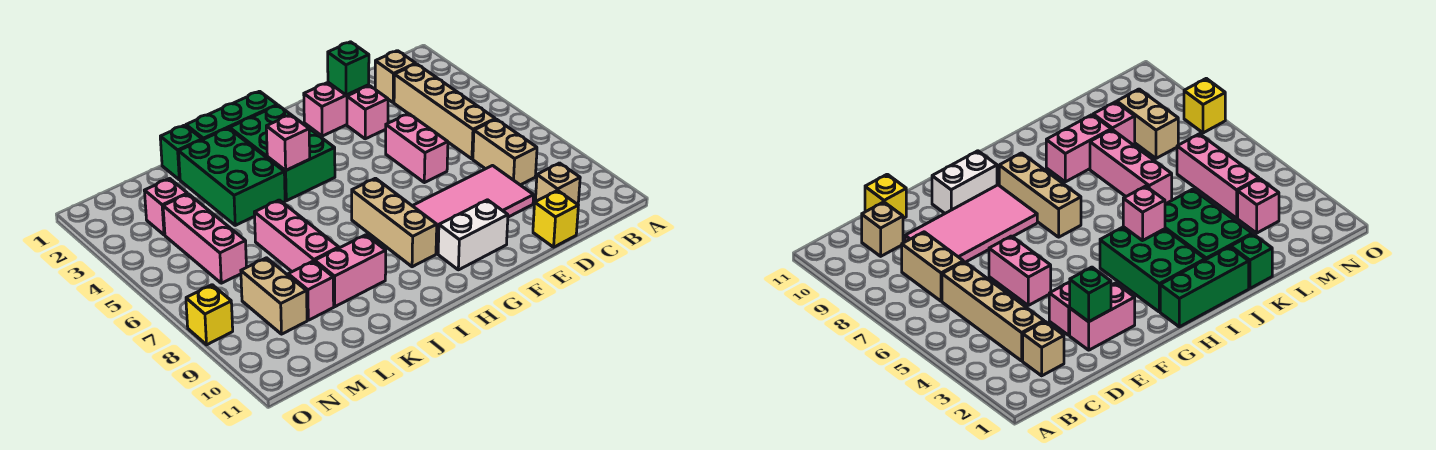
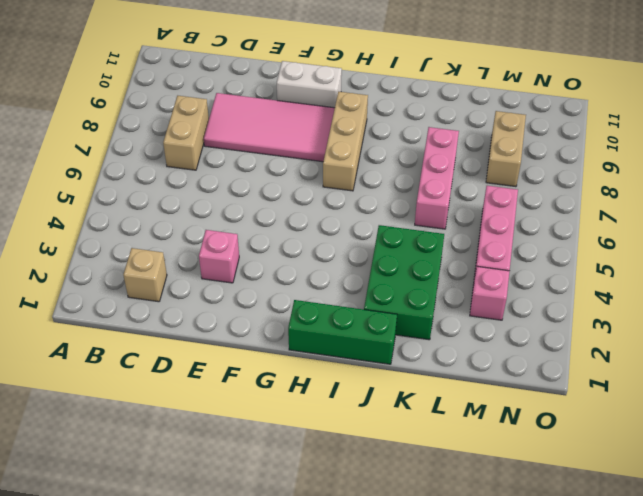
none -> tan 1x4 brick [394,64,495,159]
none -> tan 1x1 brick [535,163,580,204]
none -> yellow 1x1 brick [533,190,578,247]

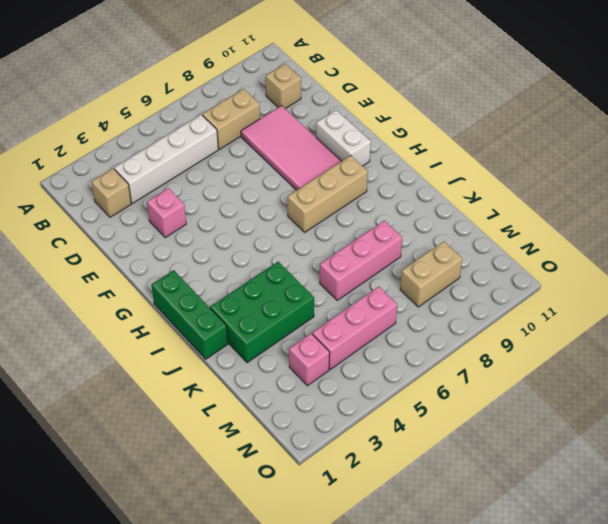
white 1x4 brick [114,115,218,203] -> tan 1x4 brick [394,64,495,159]
none -> yellow 1x1 brick [533,190,578,247]
none -> pink 1x2 brick [304,82,369,136]
none -> pink 1x2 brick [386,114,448,183]

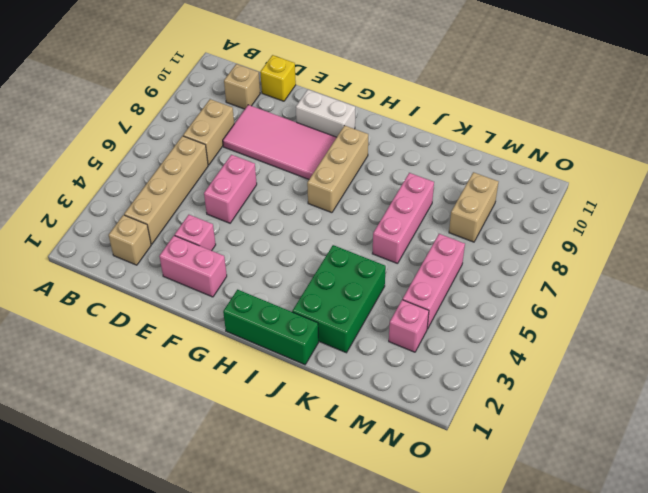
none -> green 2x3 brick [230,105,335,201]
none -> pink 1x2 brick [315,235,386,307]
none -> green 1x1 brick [160,125,202,180]

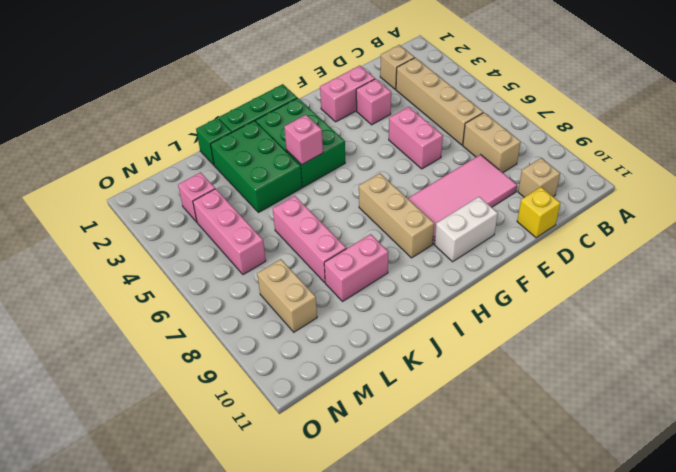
none -> pink 1x1 brick [288,261,334,320]
none -> yellow 1x1 brick [186,285,233,345]
none -> green 1x1 brick [328,42,369,95]

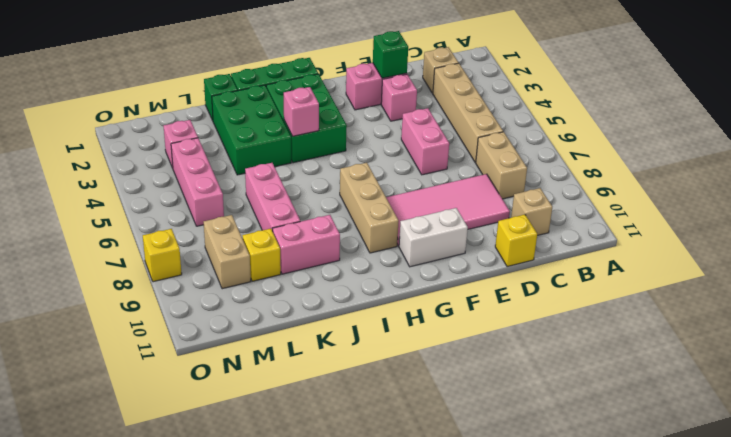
yellow 1x1 brick [242,229,281,281] -> pink 1x1 brick [288,261,334,320]

